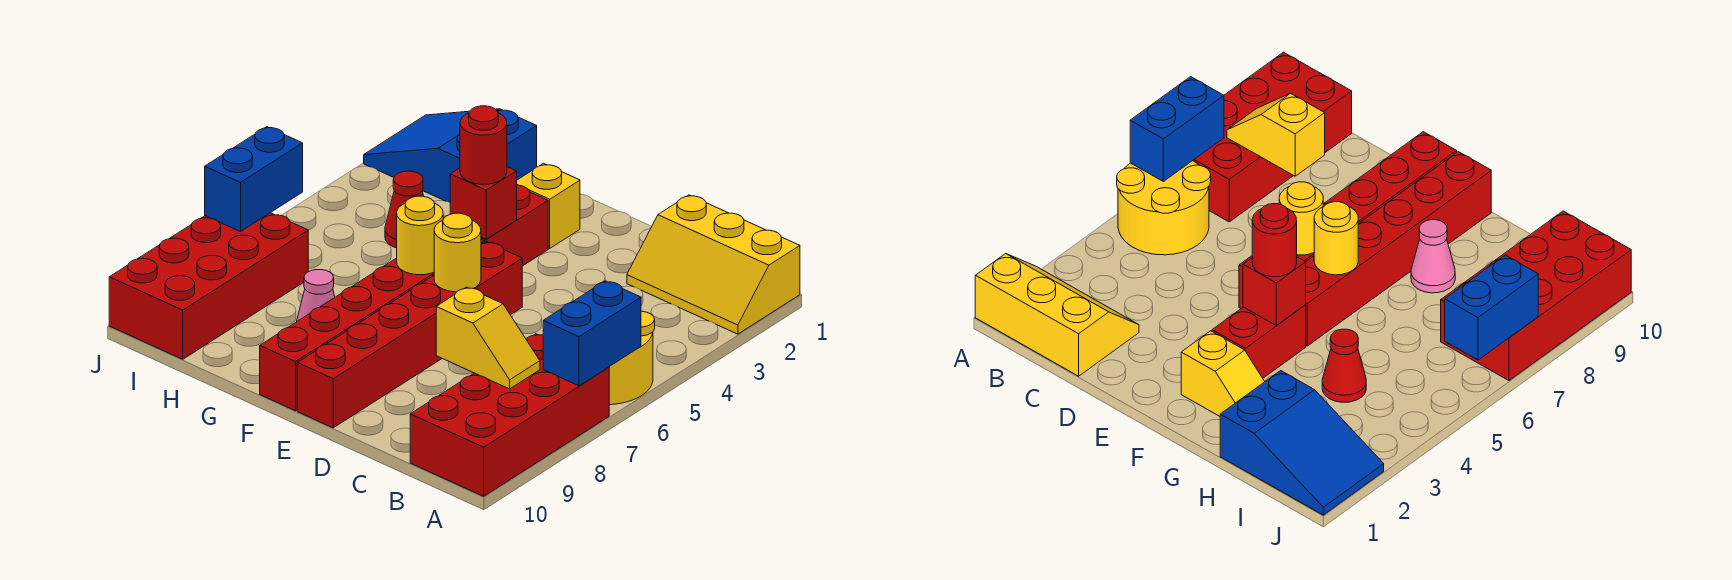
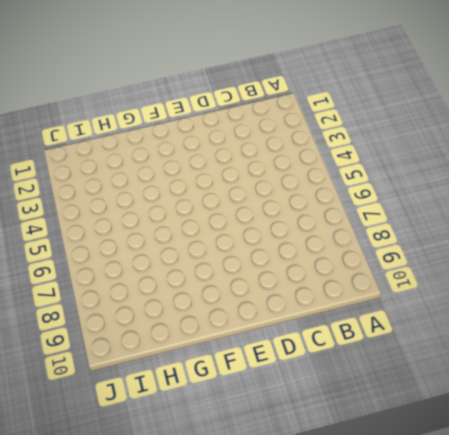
none -> yellow 2x3 slope [627,195,800,334]
none -> yellow 2x2 round brick [609,311,655,405]
none -> red 2x4 brick [410,334,609,496]

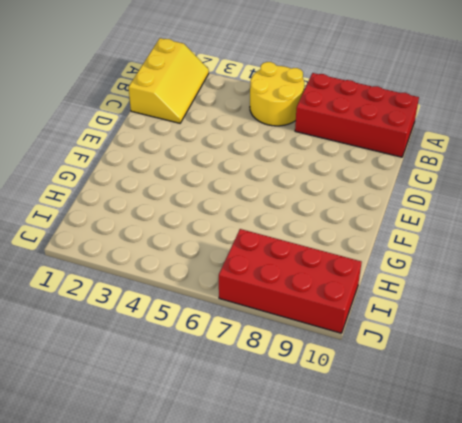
none -> red 1x6 brick [297,242,522,428]
none -> yellow 1x2 slope [517,163,580,248]
none -> red 1x2 brick [481,185,548,266]

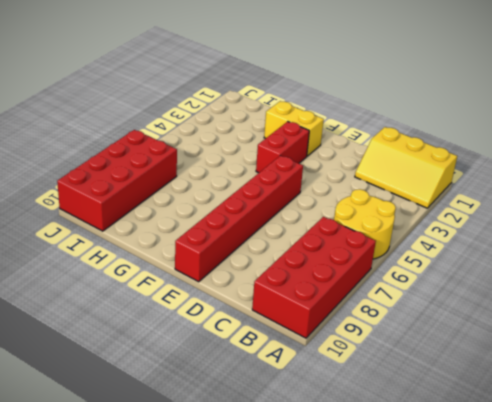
yellow 1x2 brick [264,101,324,156] -> yellow 1x2 slope [517,163,580,248]
none -> red 1x6 brick [260,239,485,411]
none -> pink 1x1 cone [297,270,335,321]
none -> blue 2x3 slope [364,109,537,203]

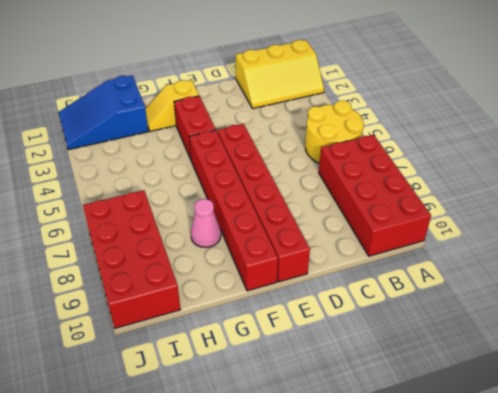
none -> red 1x1 cone [385,171,423,248]
none -> blue 1x2 brick [543,281,641,386]
none -> yellow 1x2 slope [436,287,540,389]

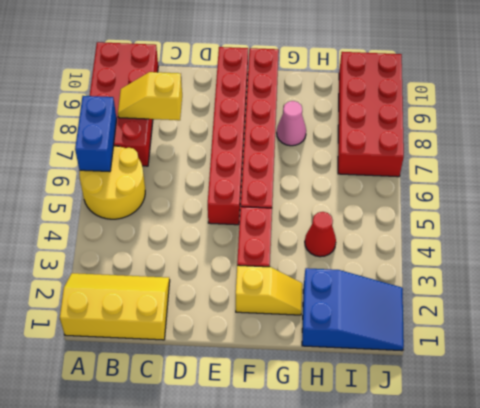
none -> yellow 1x1 round brick [434,213,481,292]
none -> red 1x1 brick [450,167,517,239]
none -> yellow 1x1 round brick [397,196,443,275]

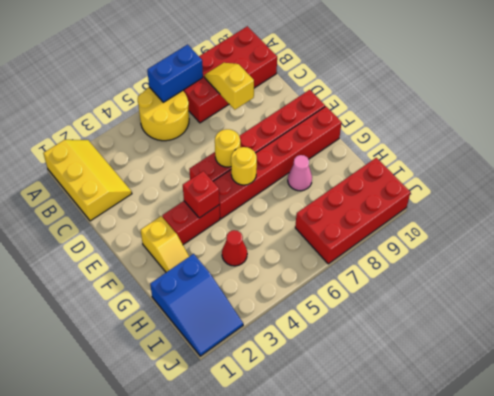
none -> blue 1x2 brick [205,127,303,232]
none -> red 1x1 round brick [460,106,507,184]

